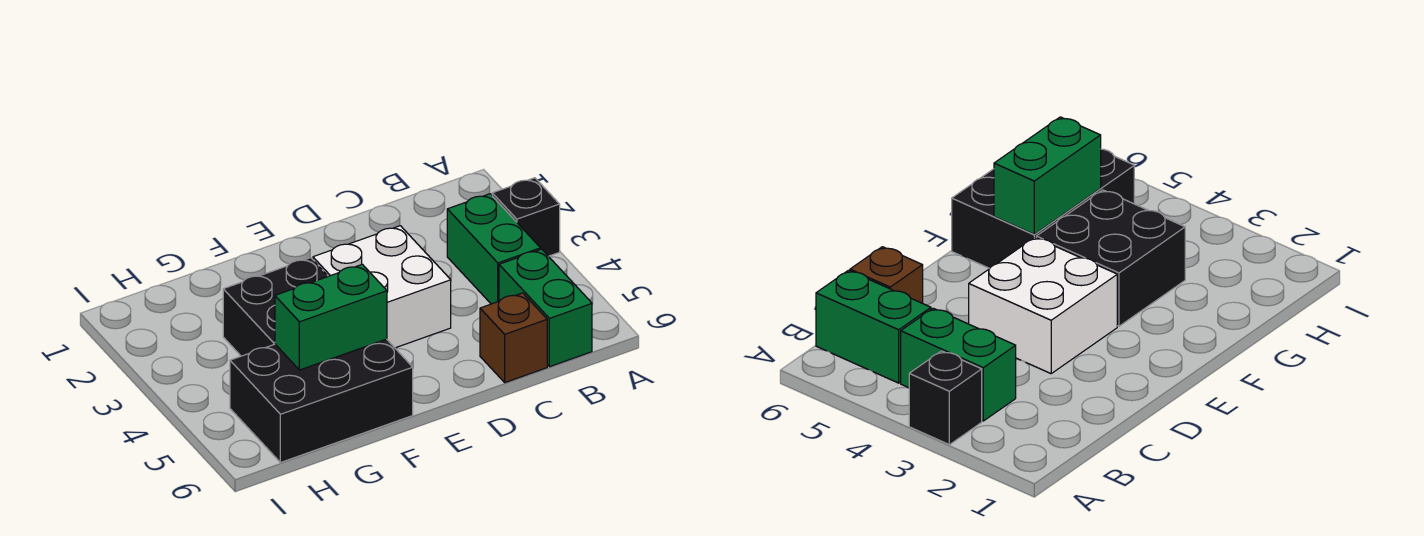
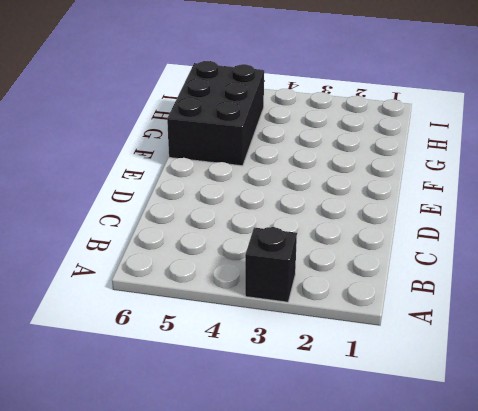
none -> green 1x2 brick [447,194,541,304]
none -> green 1x2 brick [499,249,592,367]

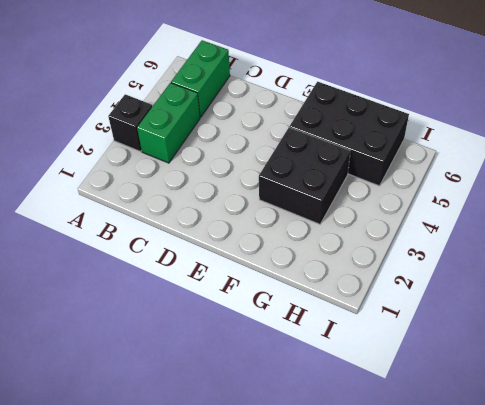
none -> brown 1x1 brick [480,293,547,382]
none -> white 2x2 brick [313,226,451,348]

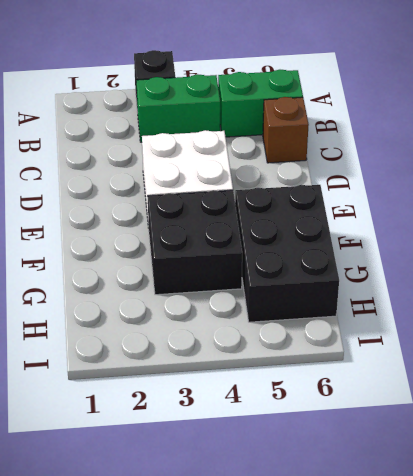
none -> green 1x2 brick [275,264,387,370]

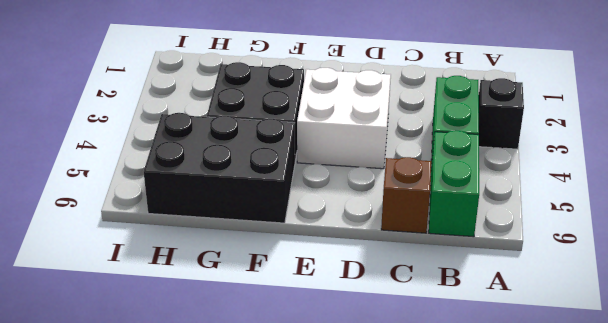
none -> green 1x2 brick [275,264,387,370]

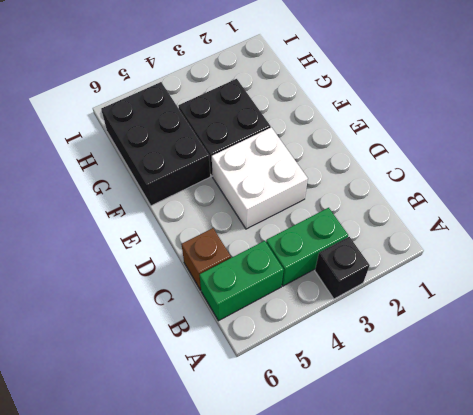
none -> green 1x2 brick [275,264,387,370]

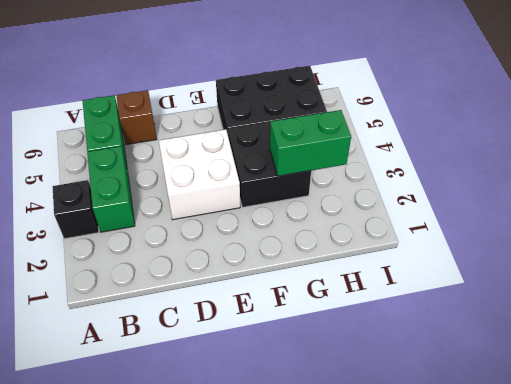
green 1x2 brick [270,110,351,176] -> green 1x2 brick moved to [275,264,387,370]

